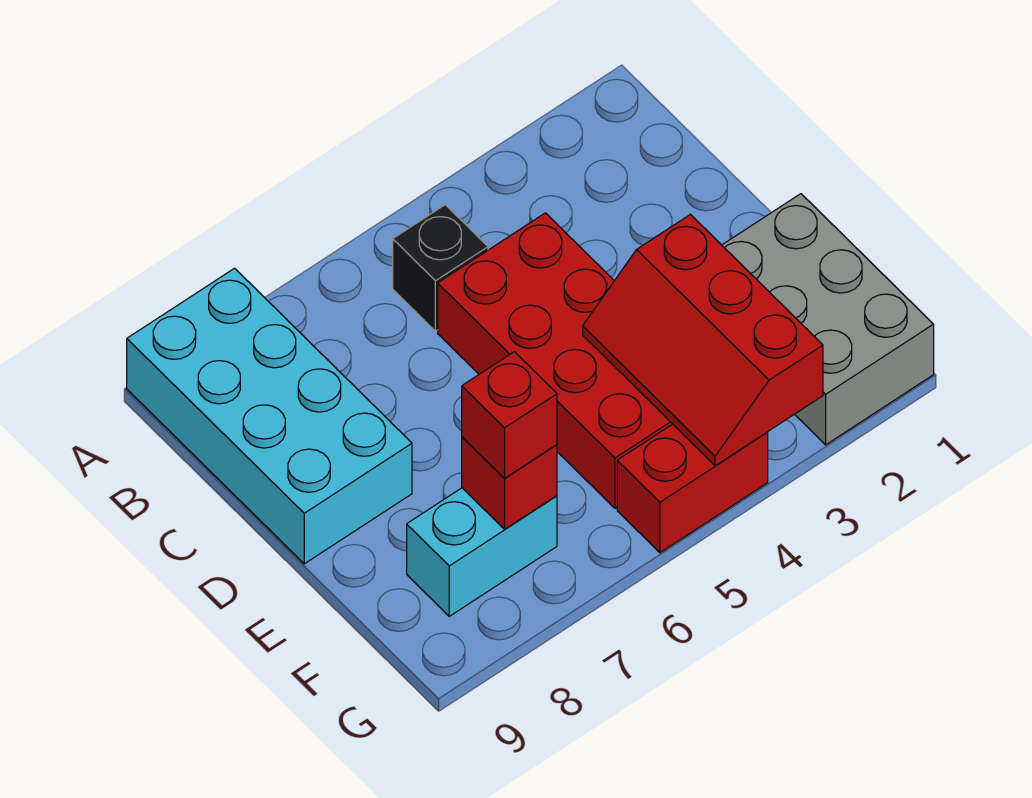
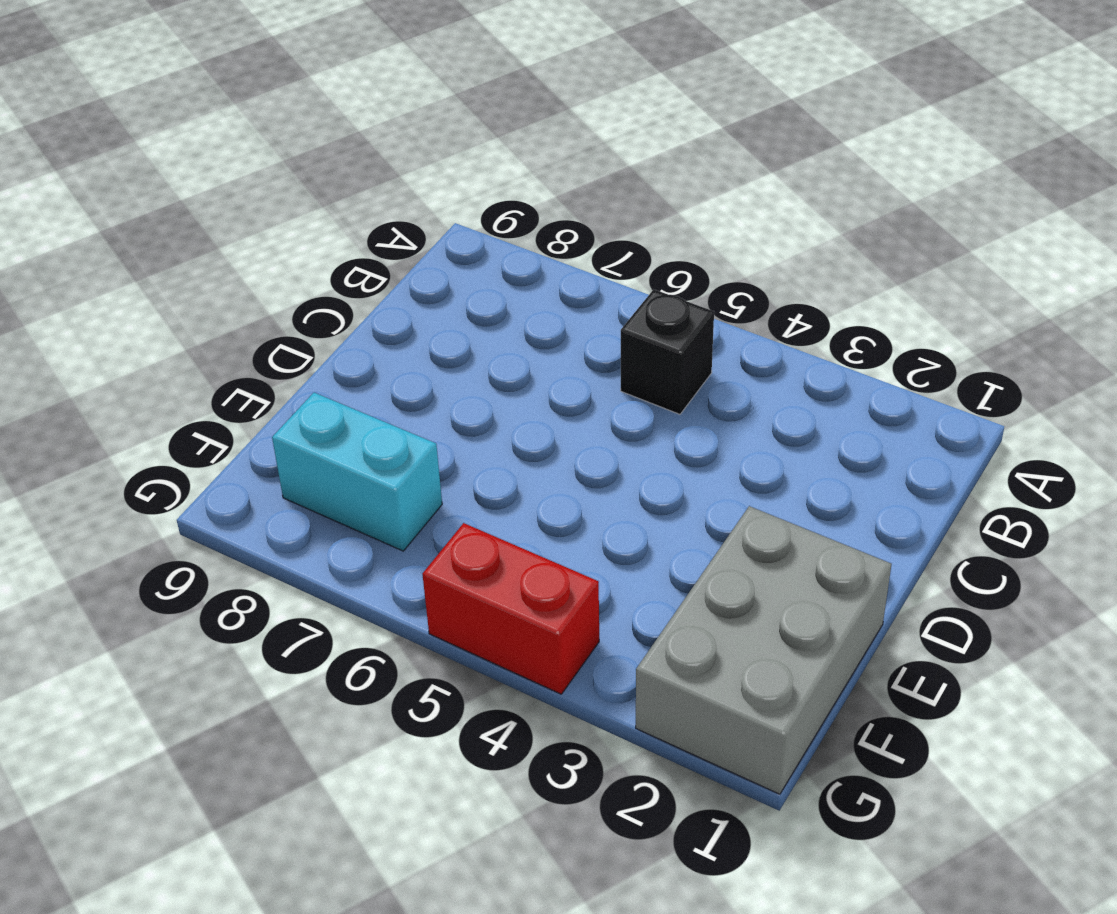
none -> cyan 2x4 brick [127,268,412,564]
none -> red 2x4 brick [438,213,672,508]

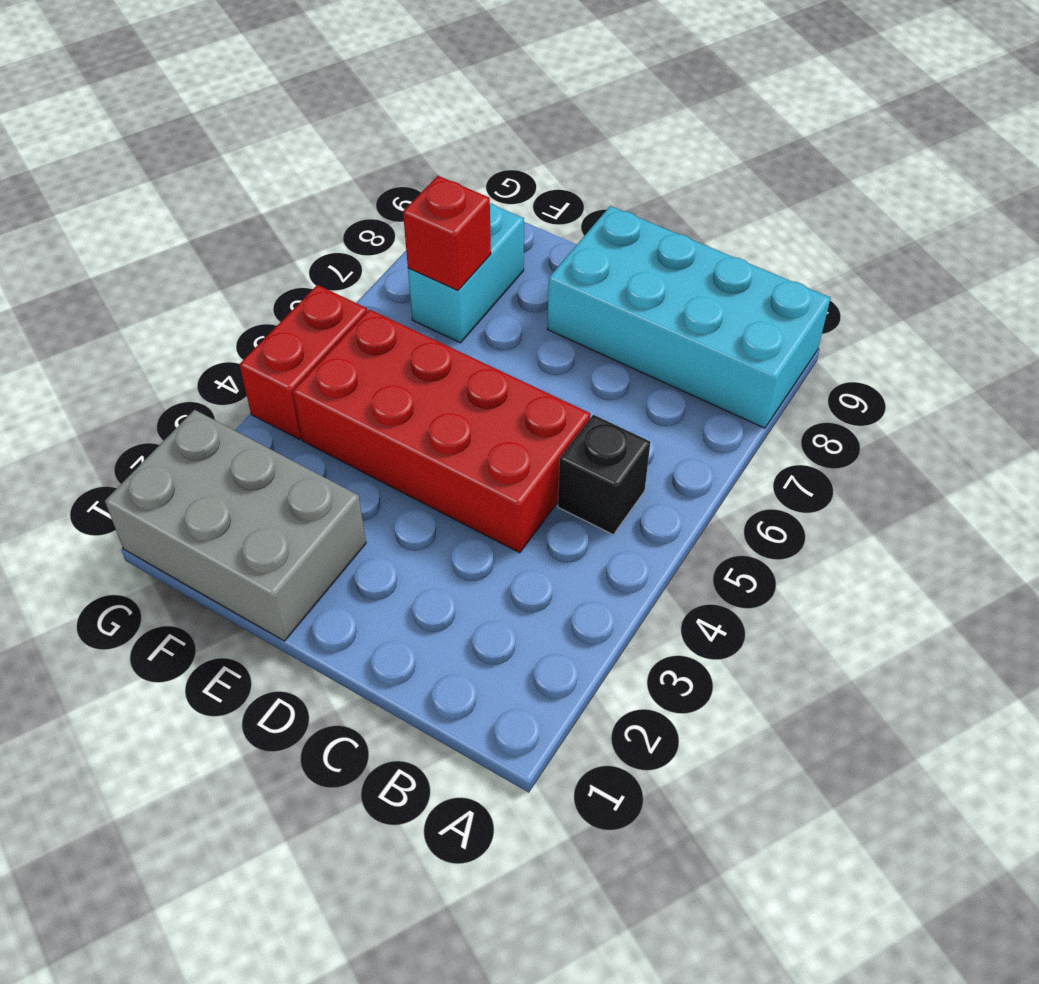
none -> red 2x3 slope [583,215,823,466]
none -> red 1x1 brick [462,352,557,479]

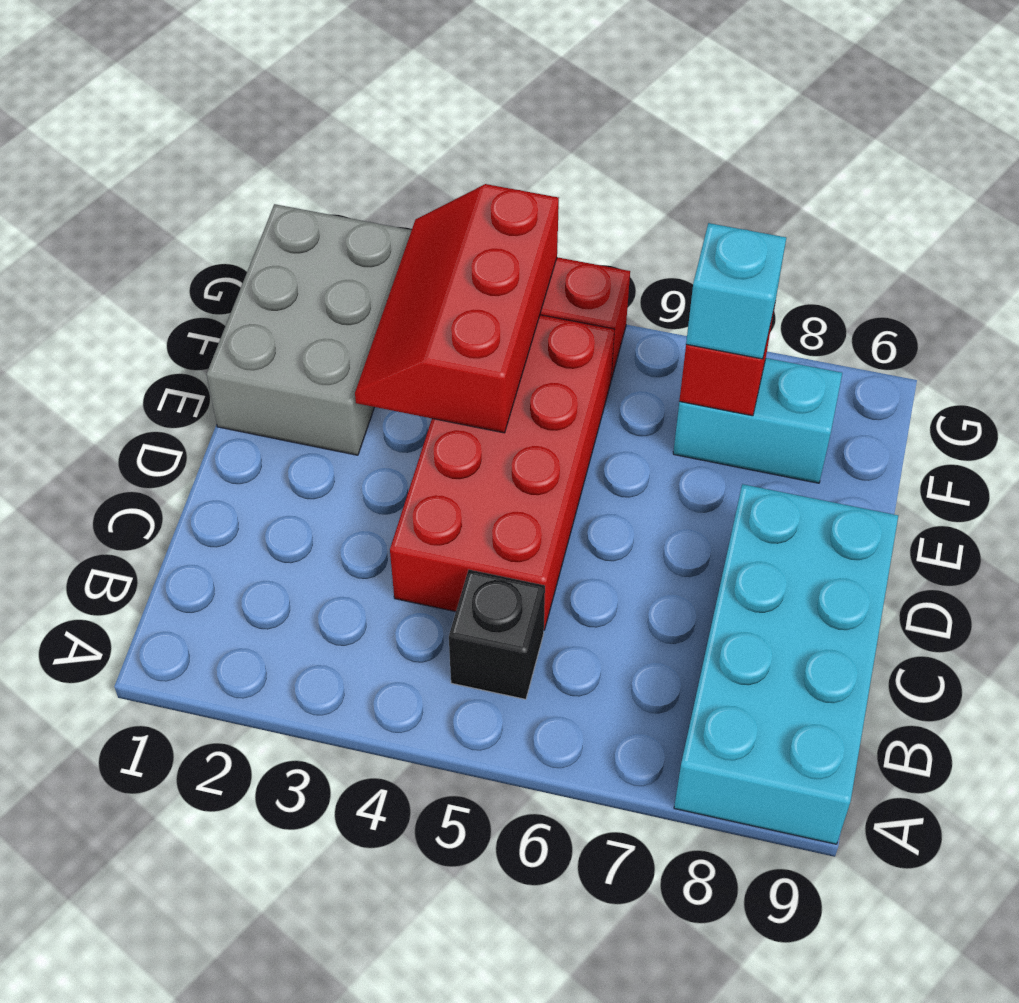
red 2x3 slope [355,184,559,433] -> red 2x3 slope turned to [583,215,823,466]
cyan 1x1 brick [686,223,786,359] -> red 1x1 brick [462,352,557,479]

